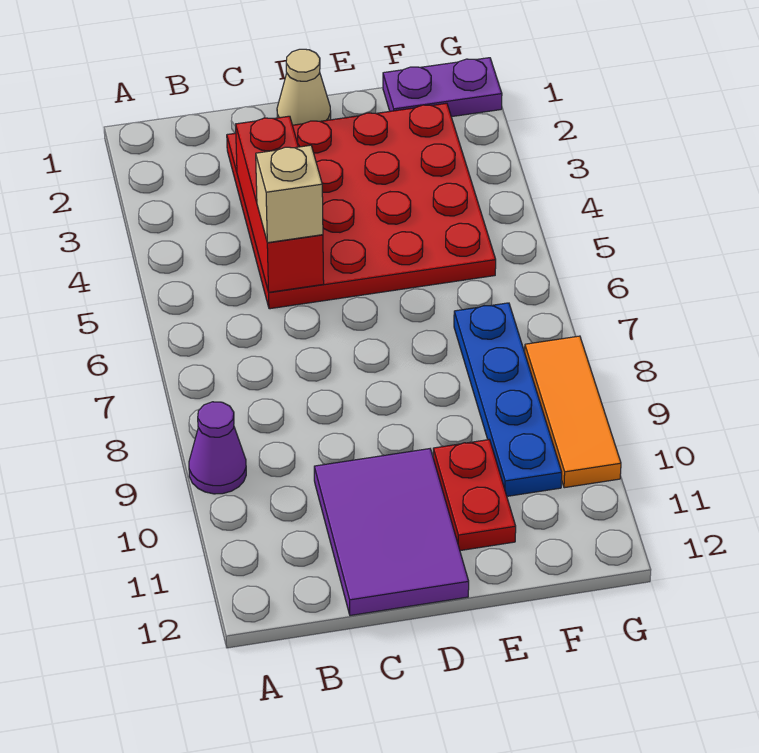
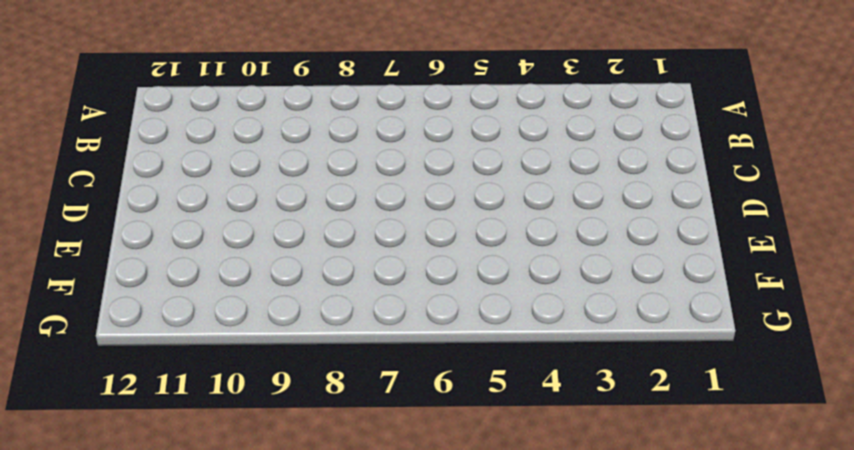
none -> purple 1x1 cone [189,402,246,494]
none -> red 4x4 plate [227,103,496,309]

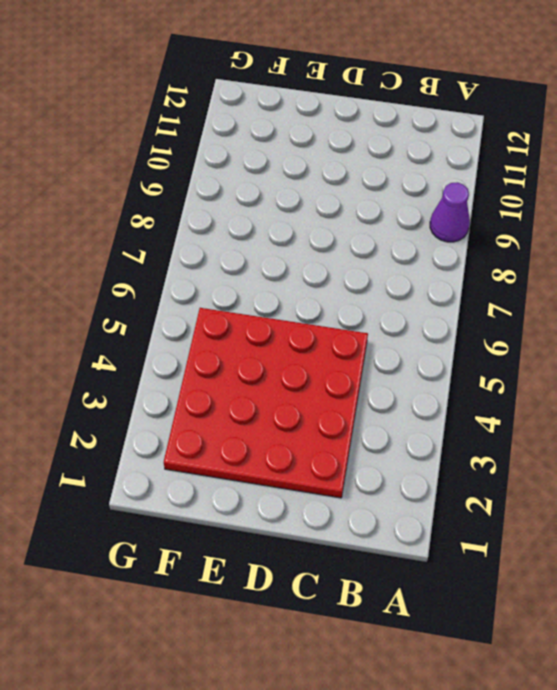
none -> purple 2x3 tile [314,449,469,616]
none -> tan 1x1 cone [277,49,331,125]

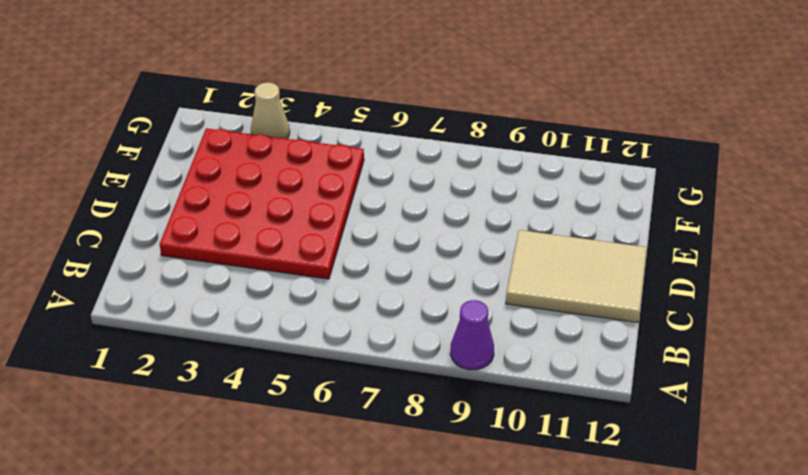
tan 2x3 tile [506,230,647,322] -> purple 2x3 tile [314,449,469,616]
tan 1x1 cone [251,83,290,139] -> tan 1x1 cone moved to [277,49,331,125]
none -> red 1x2 plate [433,440,516,551]
none -> purple 1x2 plate [383,58,502,117]

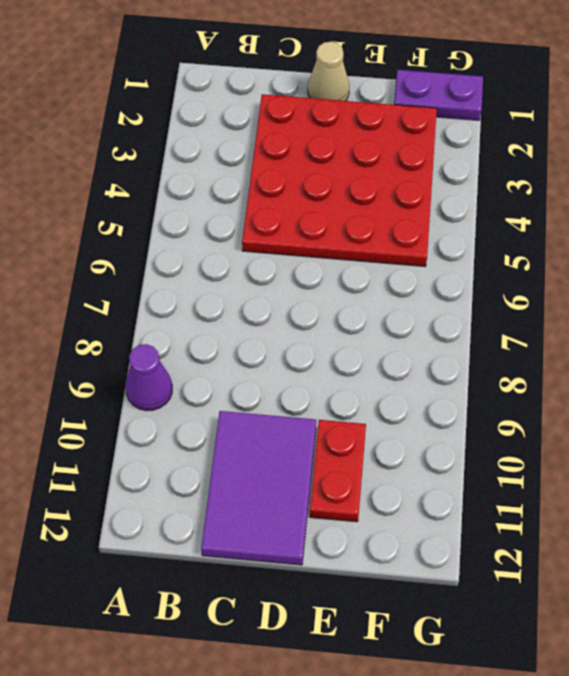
none -> blue 1x4 plate [454,303,562,496]
none -> orange 1x3 tile [525,336,621,488]

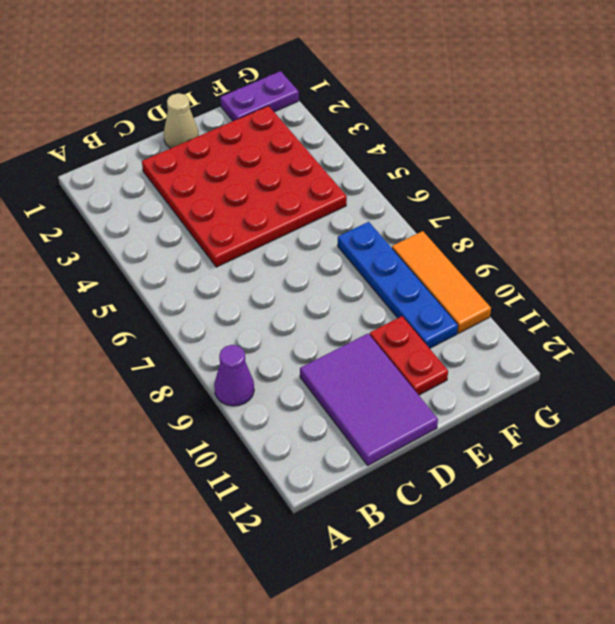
none -> red 1x3 brick [236,116,324,292]
none -> tan 1x1 brick [256,145,323,243]

